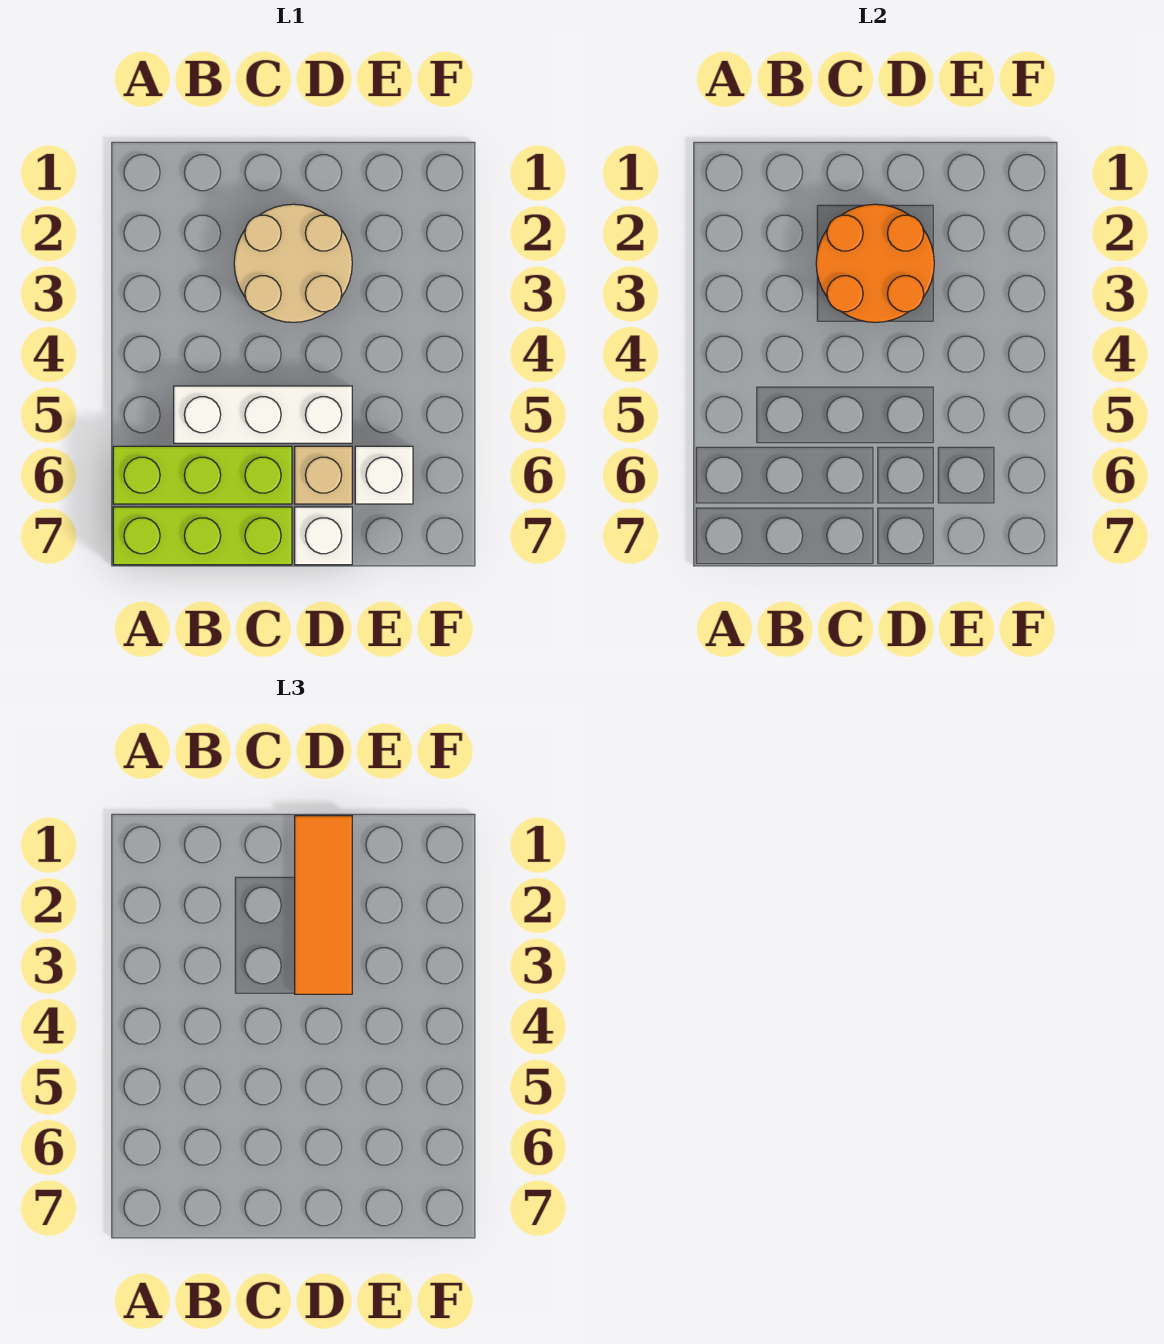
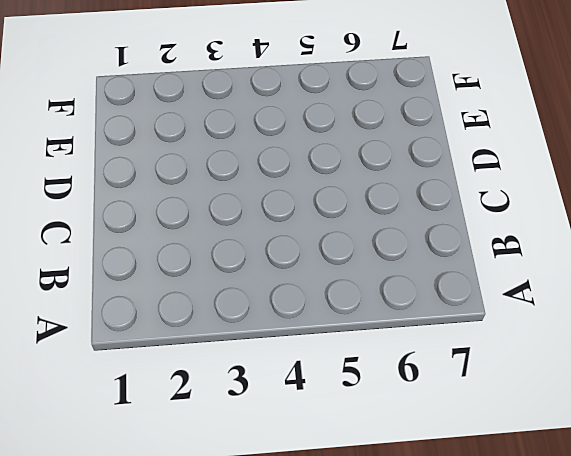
none -> lime 1x3 brick [113,446,292,504]
none -> lime 1x3 brick [113,507,292,565]

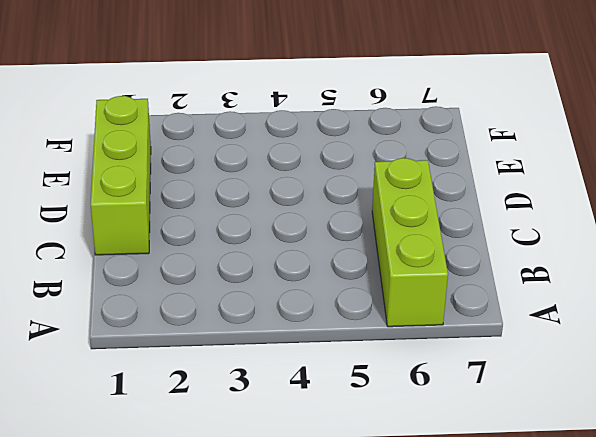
lime 1x3 brick [91,96,151,255] -> lime 1x3 brick moved to [113,507,292,565]
none -> white 1x3 brick [174,386,352,443]
none -> tan 2x2 round brick [234,204,352,322]

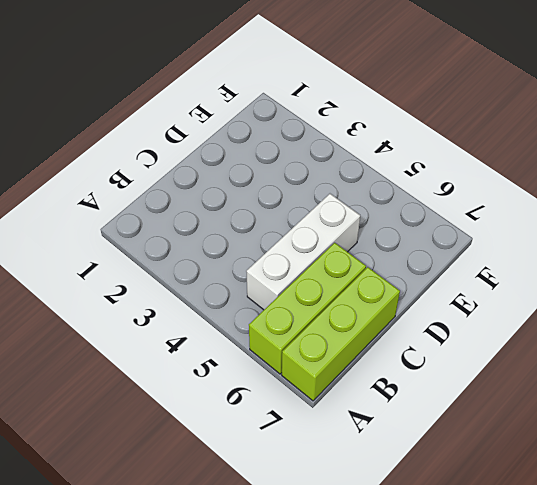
none -> tan 2x2 round brick [234,204,352,322]
none -> tan 1x1 brick [295,446,352,504]

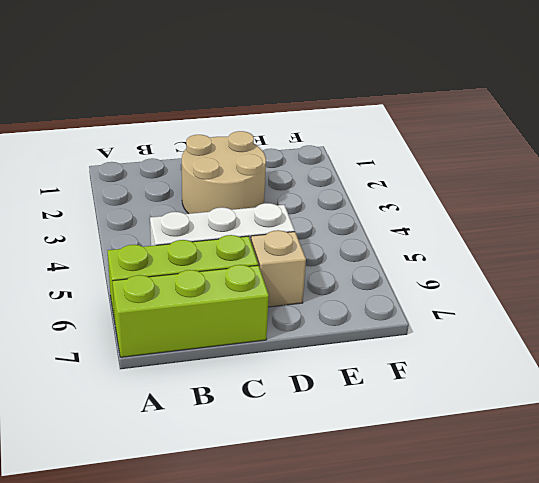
none -> white 1x1 brick [295,507,352,565]
none -> white 1x1 brick [355,446,413,504]

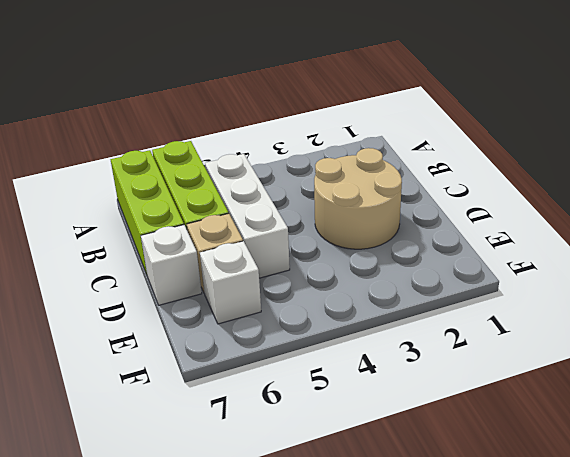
none -> orange 2x2 round brick [816,204,934,322]
none -> orange 1x3 tile [295,816,352,994]

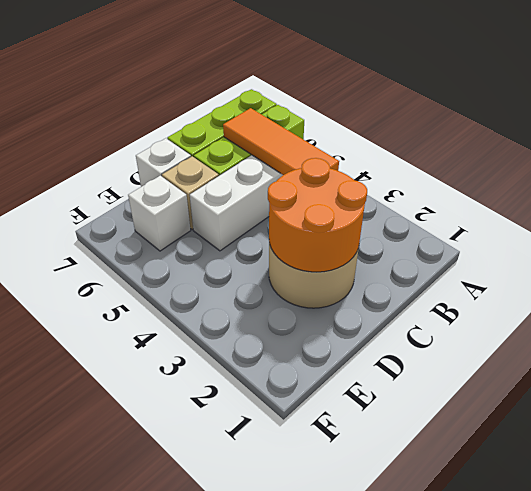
orange 1x3 tile [223,108,339,175] -> orange 1x3 tile moved to [295,816,352,994]

